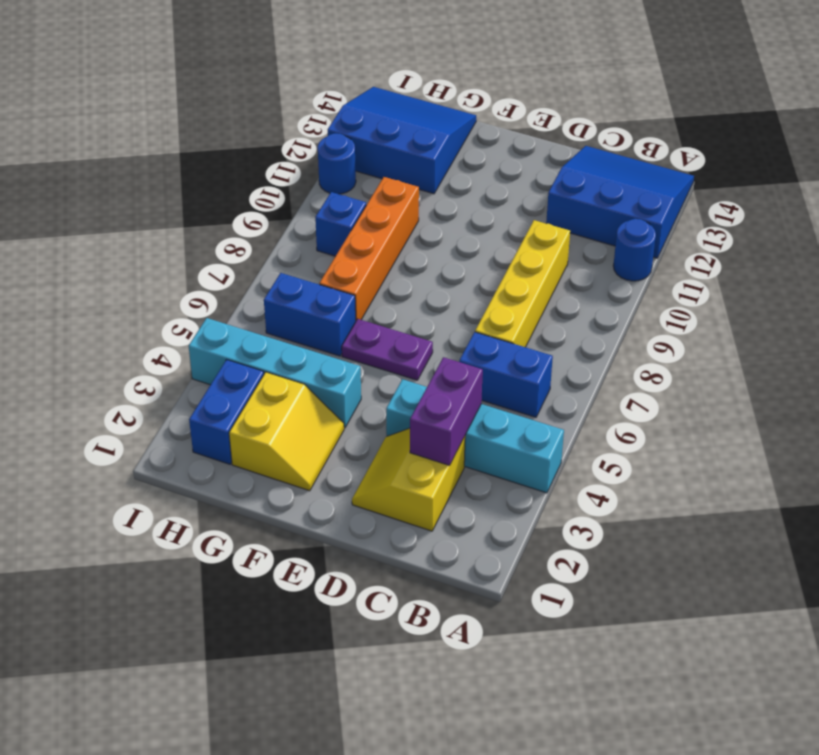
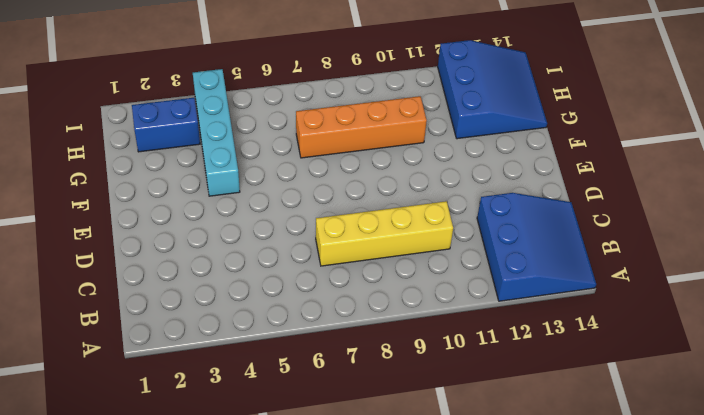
none -> cyan 1x4 brick [386,379,564,493]
none -> blue 1x1 round brick [613,219,656,281]
none -> blue 1x2 brick [459,332,553,417]

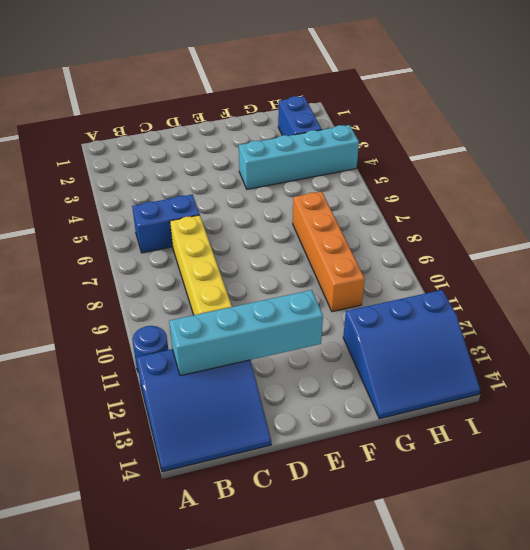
cyan 1x4 brick [169,290,323,376] -> cyan 1x4 brick moved to [386,379,564,493]
none -> yellow 2x2 slope [352,428,465,531]
none -> purple 1x2 plate [342,319,433,380]
none -> yellow 2x2 slope [229,372,344,491]

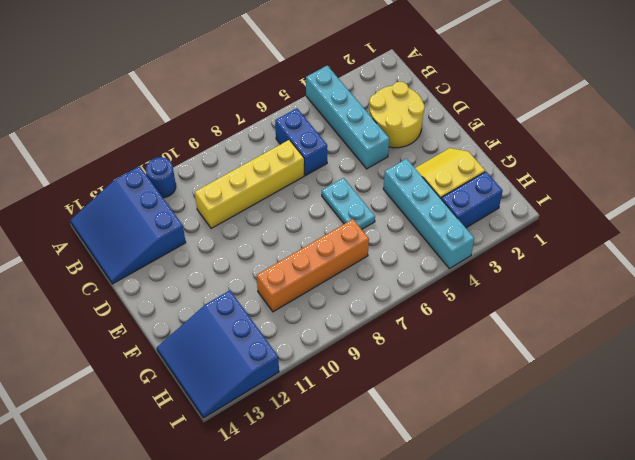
yellow 2x2 round brick [369,82,425,148] -> yellow 2x2 slope [352,428,465,531]
cyan 1x2 plate [322,178,375,229] -> purple 1x2 plate [342,319,433,380]
none -> blue 1x2 brick [264,273,356,356]
none -> blue 1x1 brick [315,192,366,256]
none -> blue 1x1 round brick [318,133,356,194]

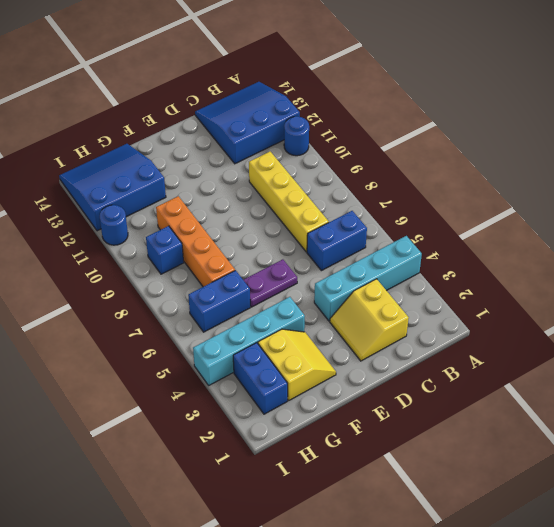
none -> purple 1x2 brick [410,357,483,465]

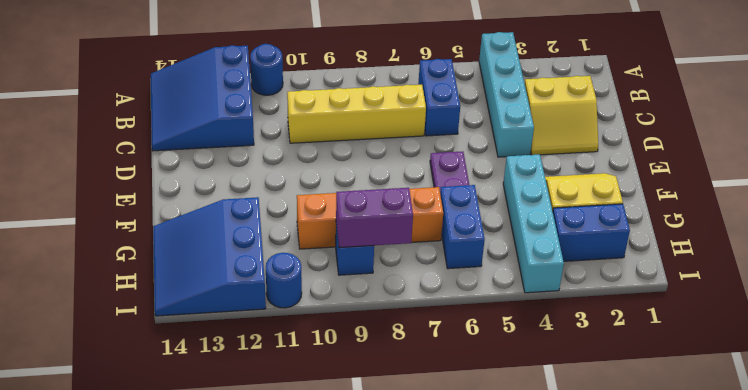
purple 1x2 brick [336,188,413,248] -> purple 1x2 brick moved to [410,357,483,465]

